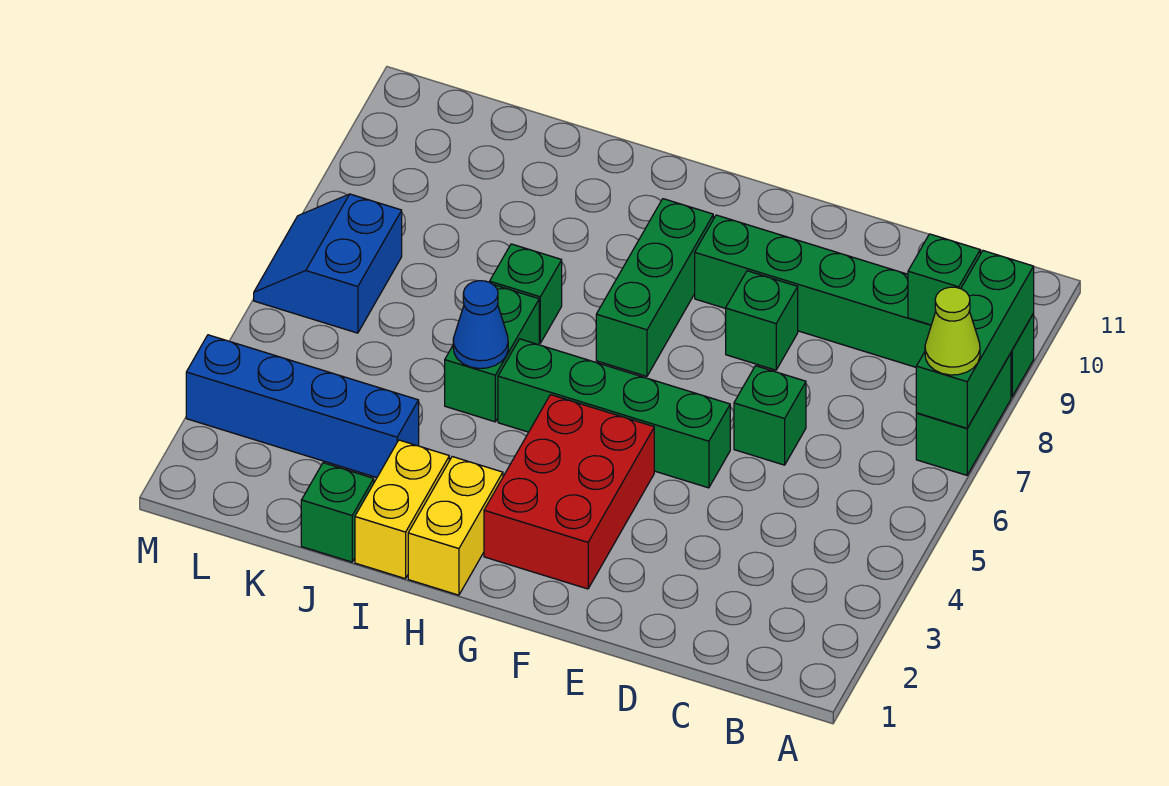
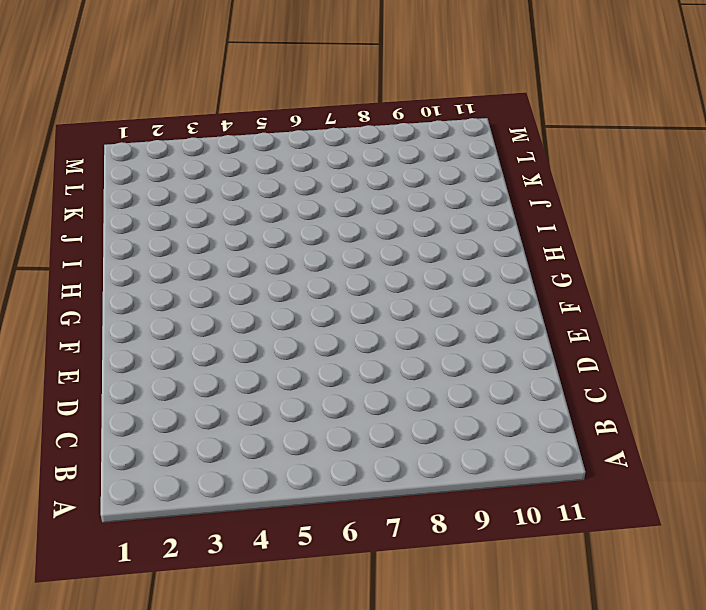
none -> green 1x2 brick [916,353,1011,475]
none -> green 1x6 brick [695,215,1034,397]
none -> green 1x1 brick [734,366,806,465]

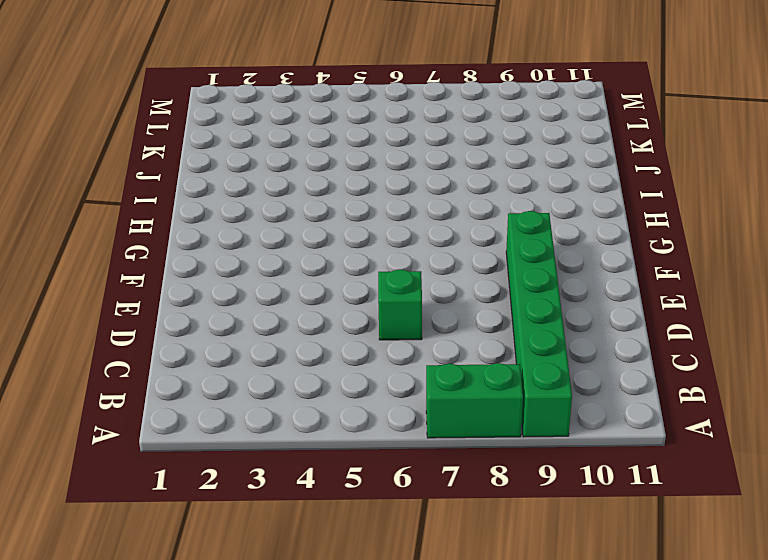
none -> green 1x4 brick [498,339,730,488]
none -> green 1x1 brick [726,271,798,370]
none -> red 2x3 brick [484,395,654,589]

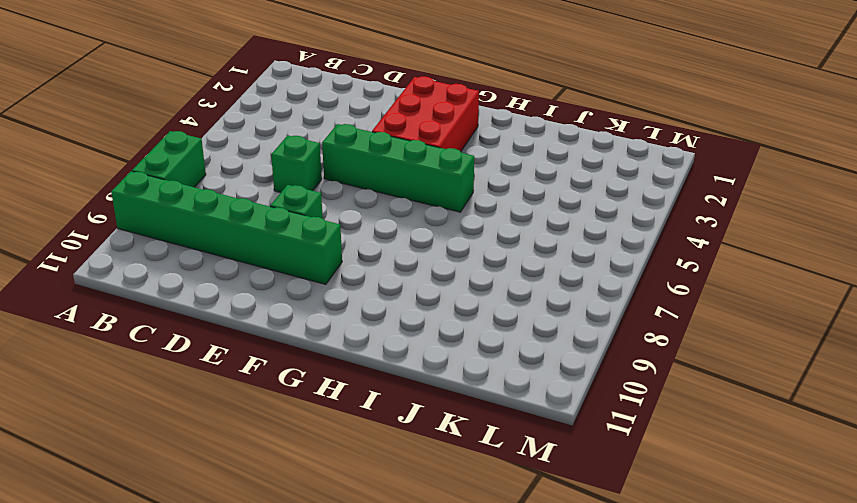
none -> green 1x3 brick [596,199,713,376]
none -> yellow 1x2 brick [408,457,503,595]
none -> yellow 1x2 brick [355,440,449,579]

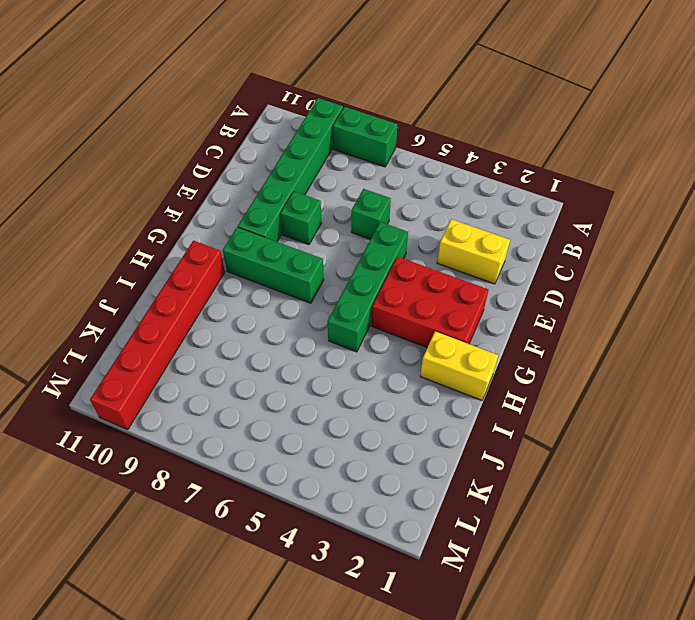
yellow 1x2 brick [437,219,510,284] -> yellow 1x2 brick moved to [355,440,449,579]
red 1x6 brick [90,241,225,429] -> none
none -> green 1x2 brick [445,285,539,422]
none -> green 1x1 brick [490,244,562,343]
none -> green 1x1 brick [301,463,374,562]

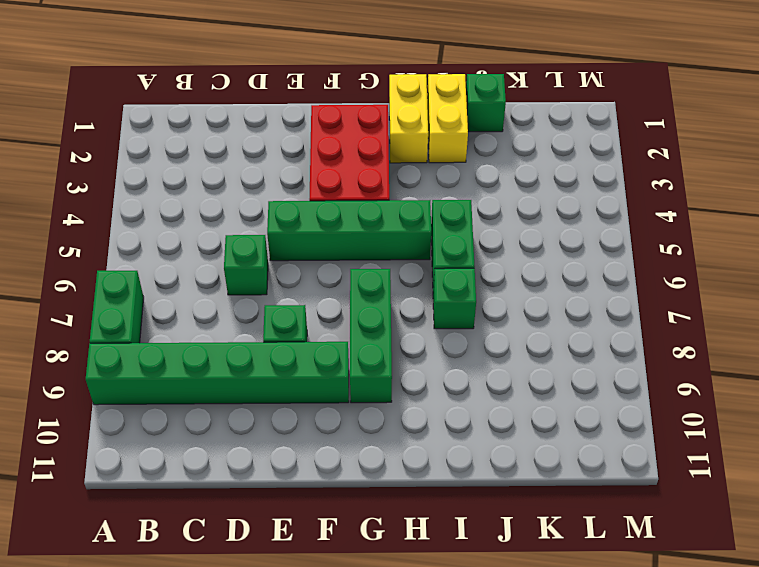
none -> blue 1x4 brick [186,335,419,477]
none -> blue 2x2 slope [254,194,402,333]
none -> green 1x3 brick [916,251,1034,428]

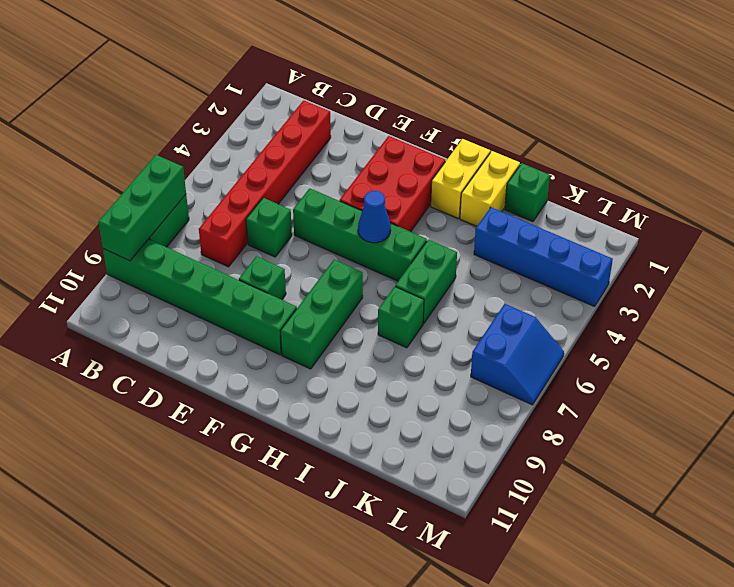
red 1x6 brick [199,100,331,267] -> none
blue 1x1 cone [358,191,391,243] -> blue 1x1 cone moved to [453,281,508,368]
none -> green 1x1 brick [908,234,980,325]
none -> lime 1x1 cone [925,287,980,375]

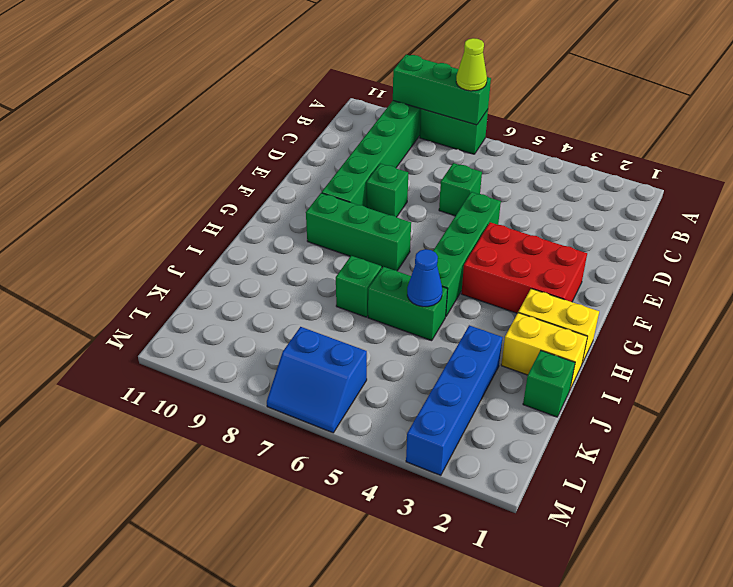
none -> green 1x1 brick [908,234,980,325]

